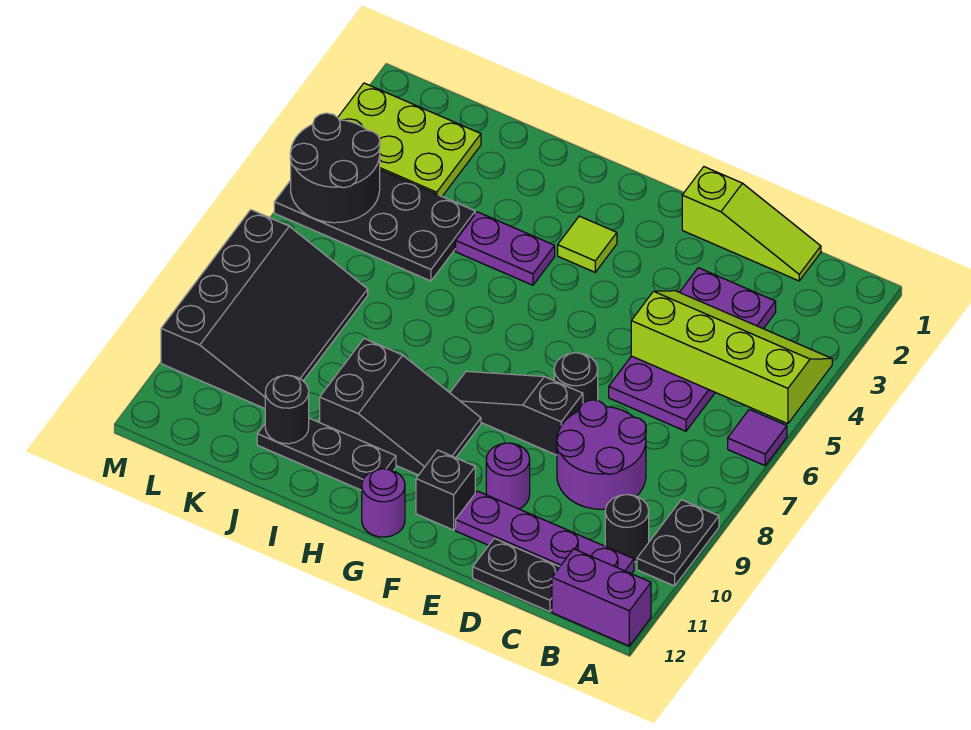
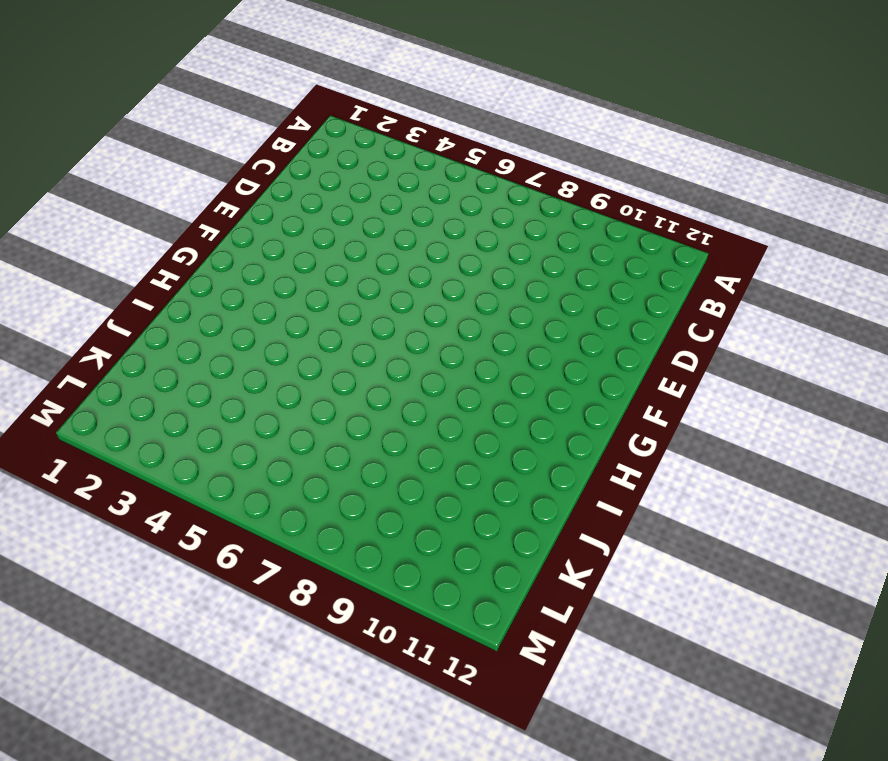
none -> purple 1x1 tile [728,409,787,465]
none -> black 1x2 plate [637,500,719,586]
none -> purple 1x2 brick [552,549,651,646]

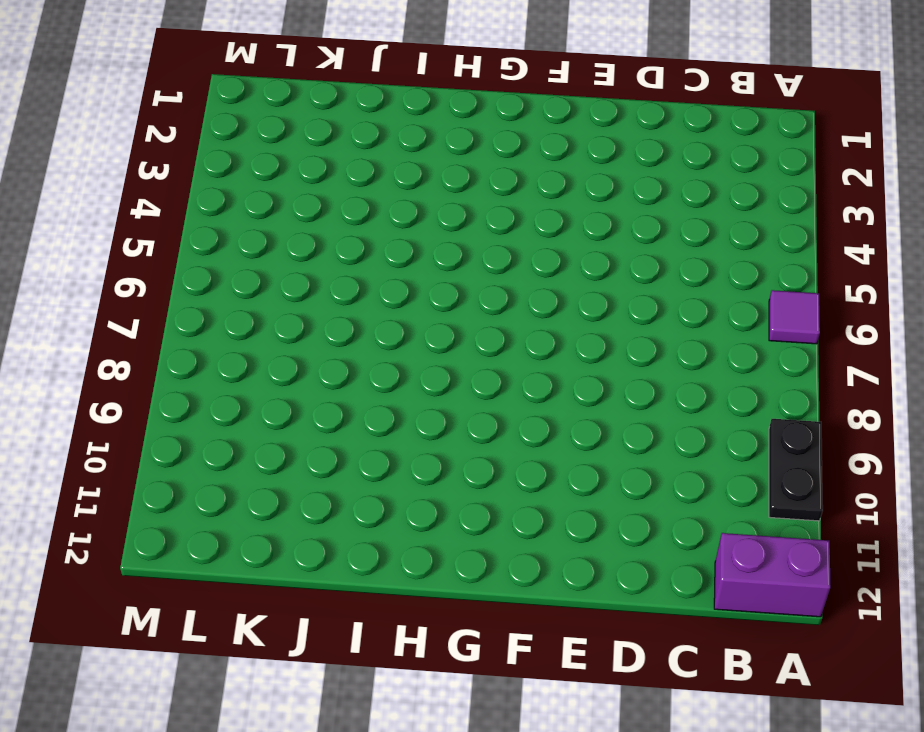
none -> black 1x1 round brick [605,494,649,562]
none -> purple 1x4 plate [456,491,634,574]
none -> lime 1x3 slope [682,167,821,281]

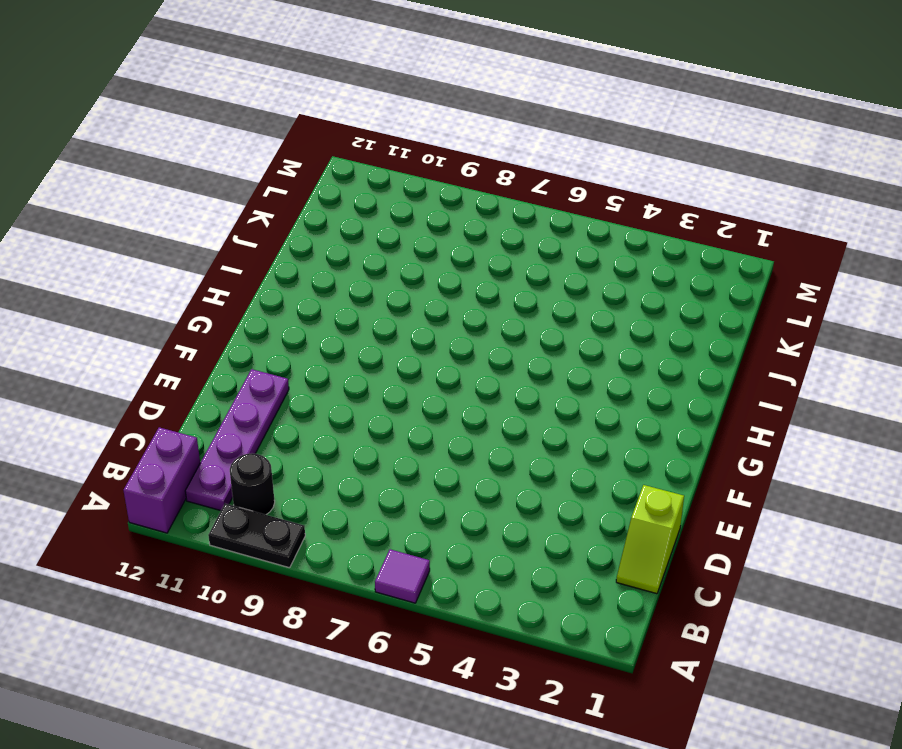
lime 1x2 slope [616,485,684,594] -> lime 1x3 slope [682,167,821,281]
none -> purple 2x4 plate [609,268,776,431]
none -> purple 2x2 round brick [557,400,646,509]
none -> black 1x2 plate [473,538,560,612]

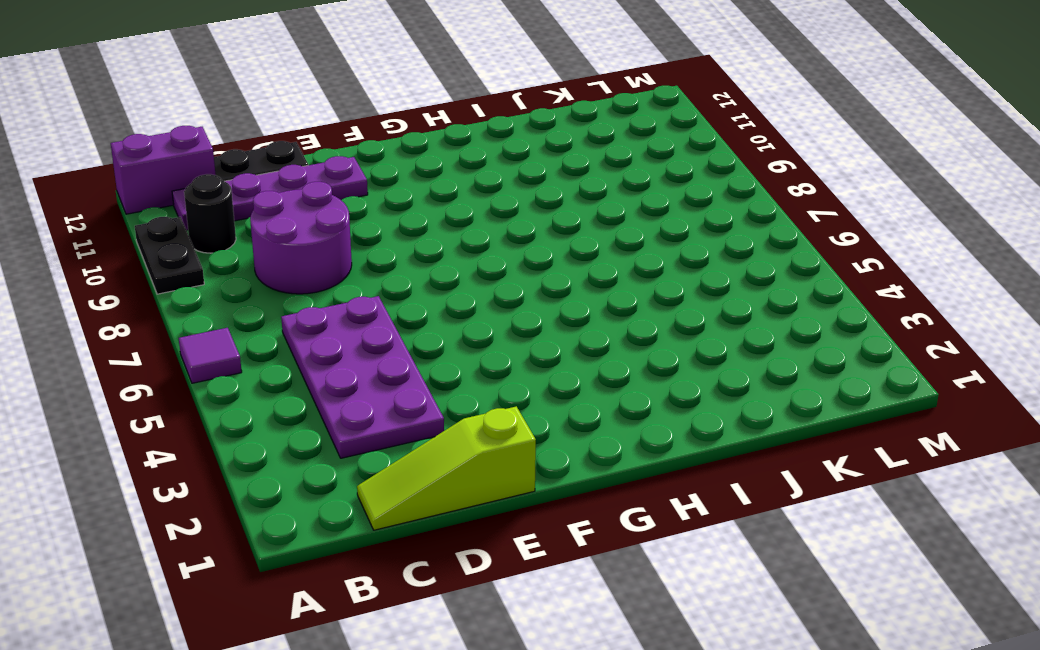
none -> black 1x1 round brick [554,353,598,403]
none -> black 1x3 slope [450,371,583,455]
none -> purple 1x1 round brick [486,443,530,509]

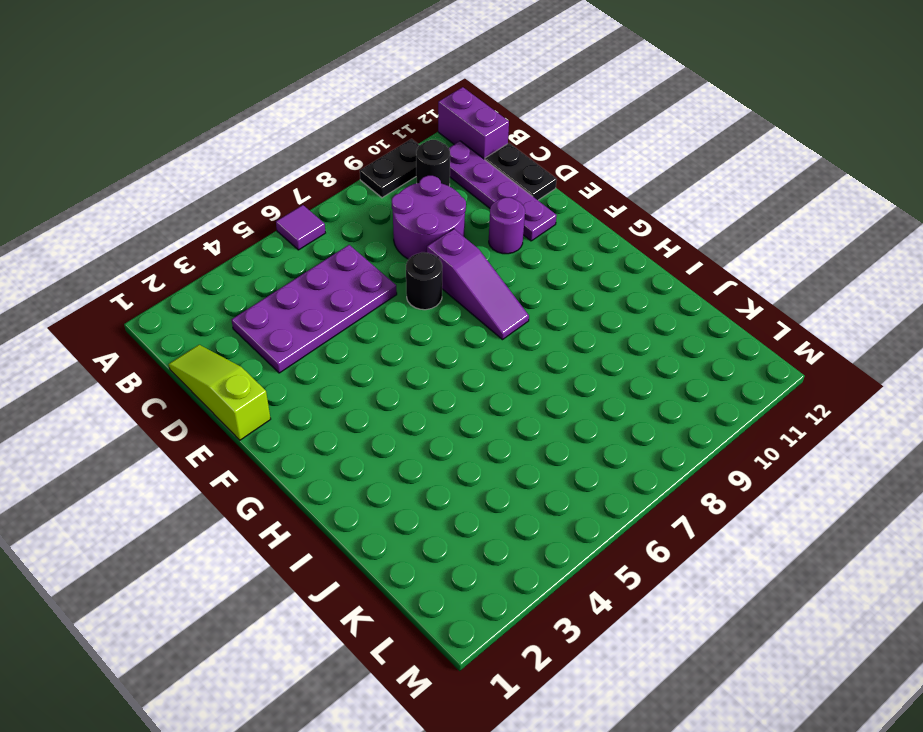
purple 1x3 slope [427,229,529,340] -> black 1x3 slope [450,371,583,455]
none -> black 1x1 brick [416,450,475,530]
none -> lime 1x1 tile [558,216,617,272]
none -> black 2x3 slope [320,339,481,475]

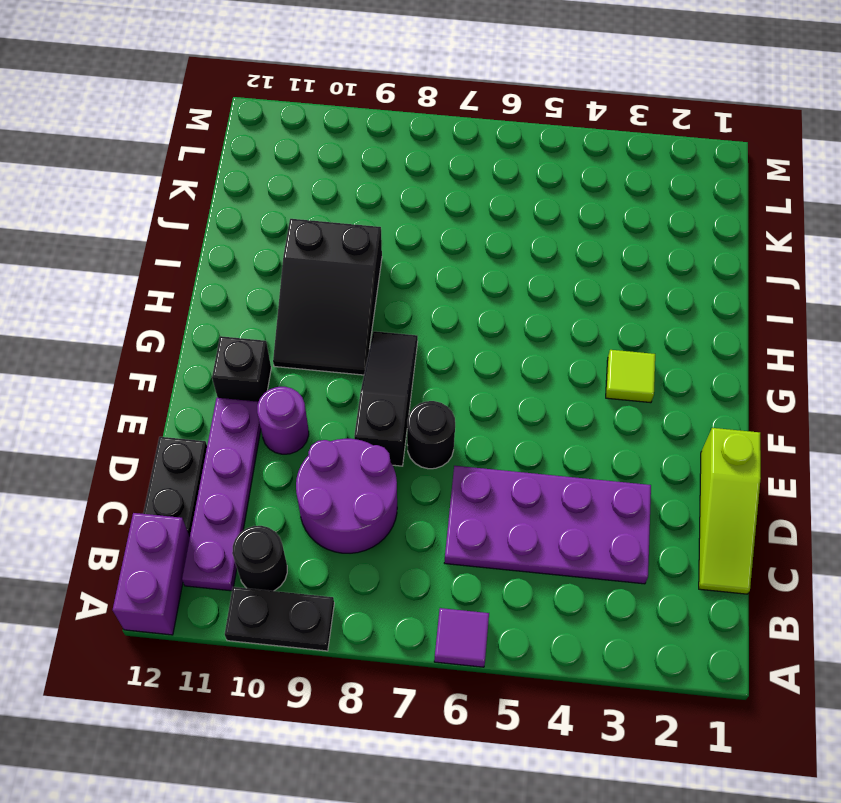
none -> purple 1x1 round brick [362,469,405,537]
none -> purple 1x2 plate [456,212,555,285]
none -> black 1x3 plate [257,418,396,490]

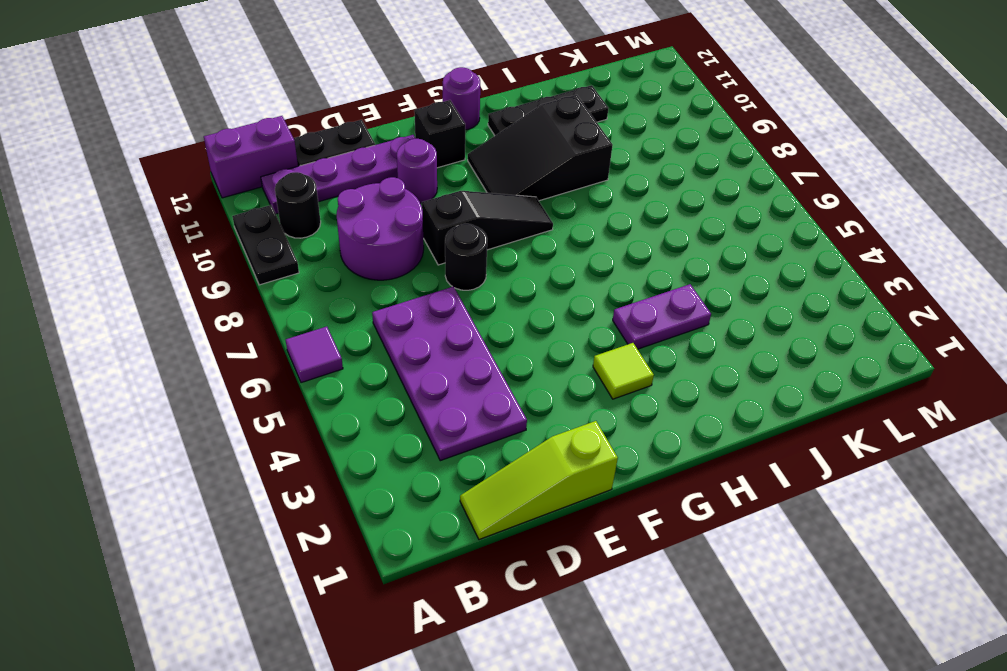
none -> black 2x4 plate [274,170,475,281]
none -> lime 2x3 plate [338,83,481,196]
none -> black 3x4 slope [161,210,368,408]

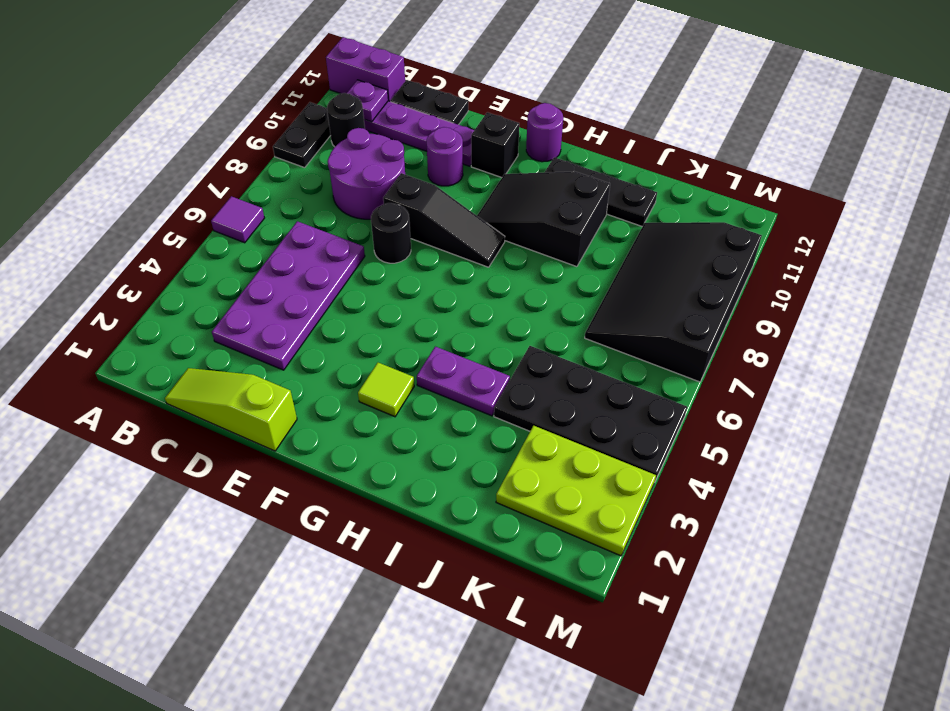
purple 1x1 plate [347,80,388,122] -> none
none -> lime 2x4 slope [631,291,832,424]
none -> black 1x1 round brick [265,375,309,444]
none -> black 2x2 round brick [290,113,380,223]

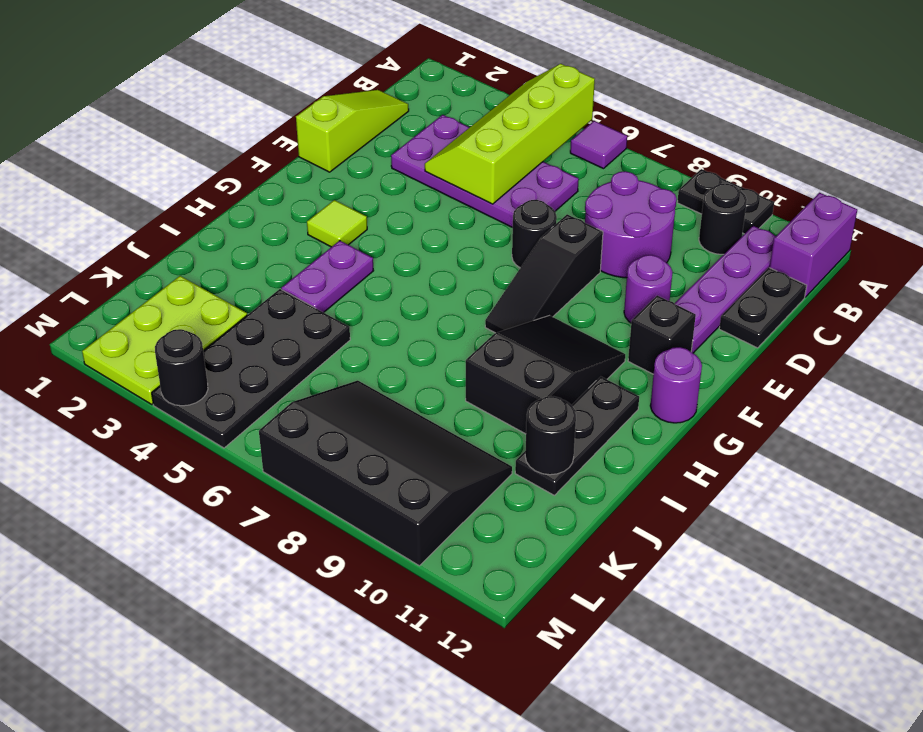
black 1x1 round brick [155,329,208,406] -> black 2x2 round brick [290,113,380,223]

